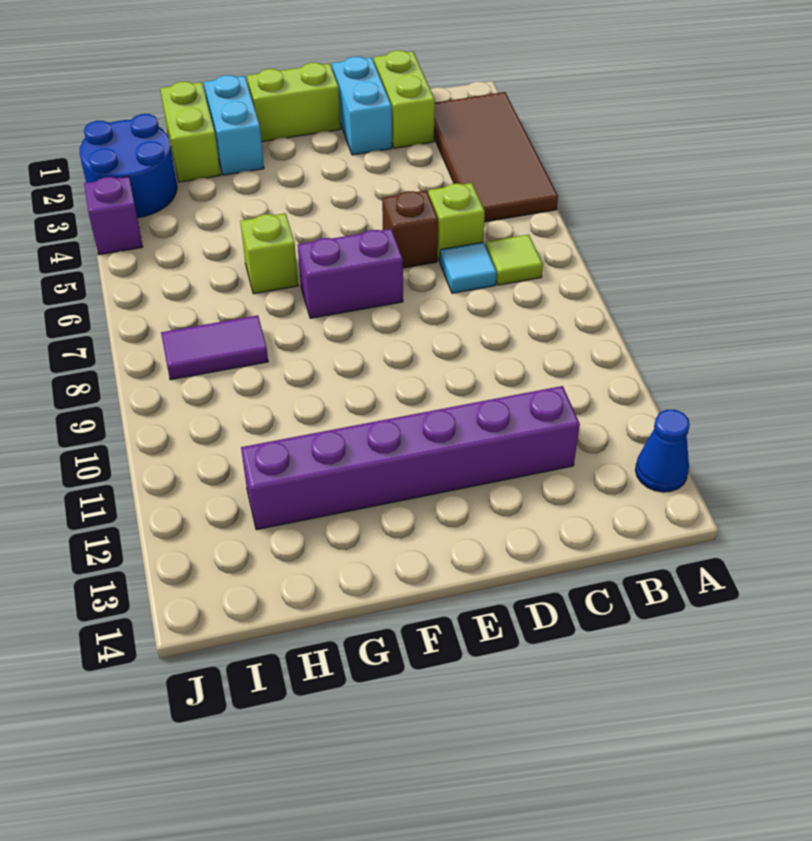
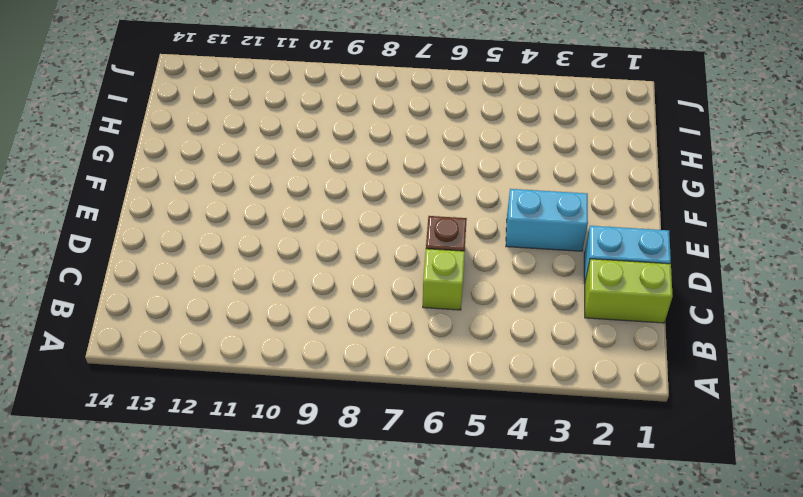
cyan 1x2 brick [506,189,588,251] -> cyan 1x2 brick moved to [204,75,264,175]
none -> brown 2x4 tile [434,92,558,222]
none -> blue 1x1 cone [635,410,690,492]
none -> lime 1x1 tile [486,235,543,285]

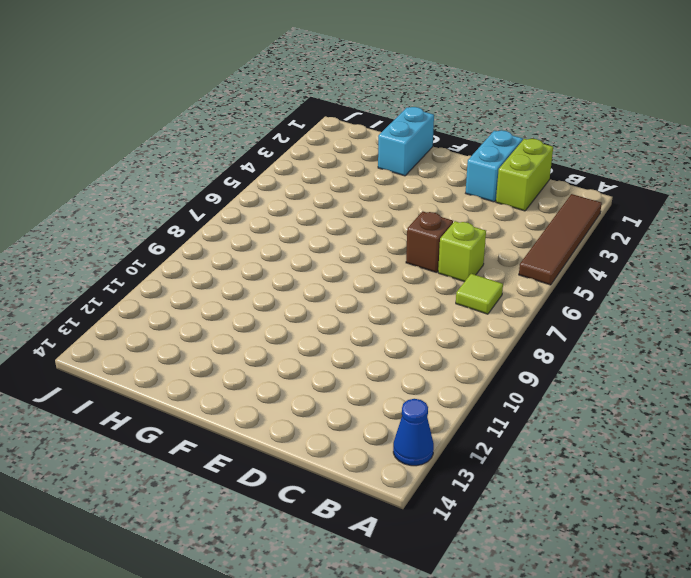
brown 1x4 tile [519,194,602,285] -> brown 2x4 tile [434,92,558,222]
none -> cyan 1x1 tile [440,242,497,293]
none -> purple 1x6 brick [241,386,580,530]
none -> lime 1x2 brick [247,63,341,142]

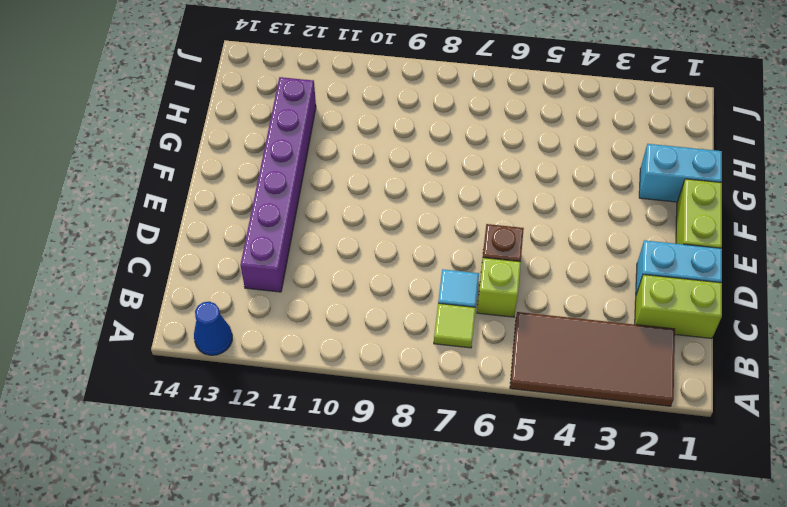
none -> purple 1x2 brick [298,229,403,318]
none -> lime 1x1 brick [240,213,298,294]
none -> lime 1x2 brick [160,82,220,182]

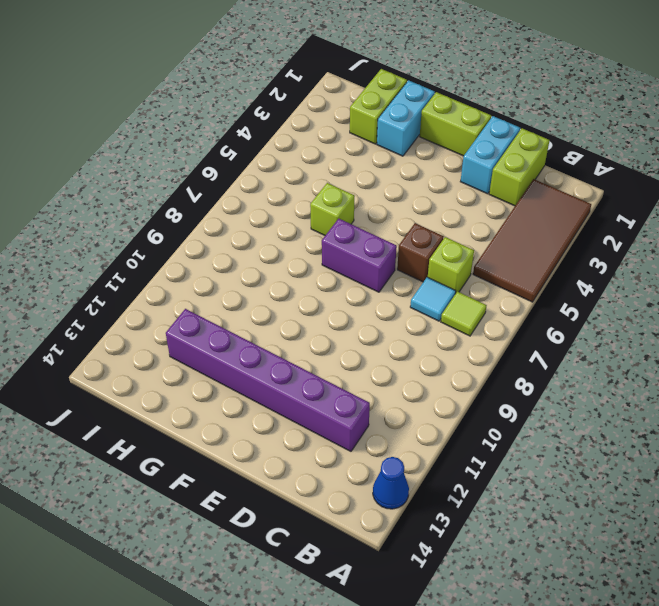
none -> purple 1x2 tile [161,315,268,380]
none -> blue 2x2 round brick [80,114,177,218]
none -> purple 1x1 brick [84,176,143,255]

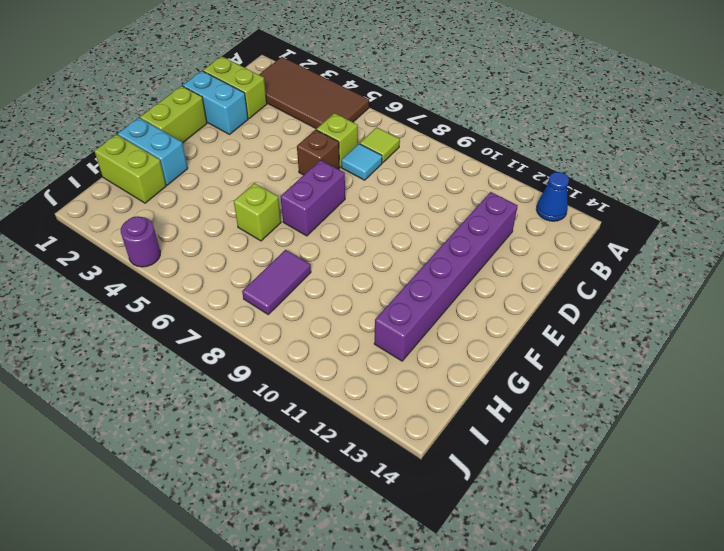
purple 1x1 round brick [121,216,160,267] -> purple 1x1 brick [84,176,143,255]
none -> blue 2x2 round brick [80,114,177,218]

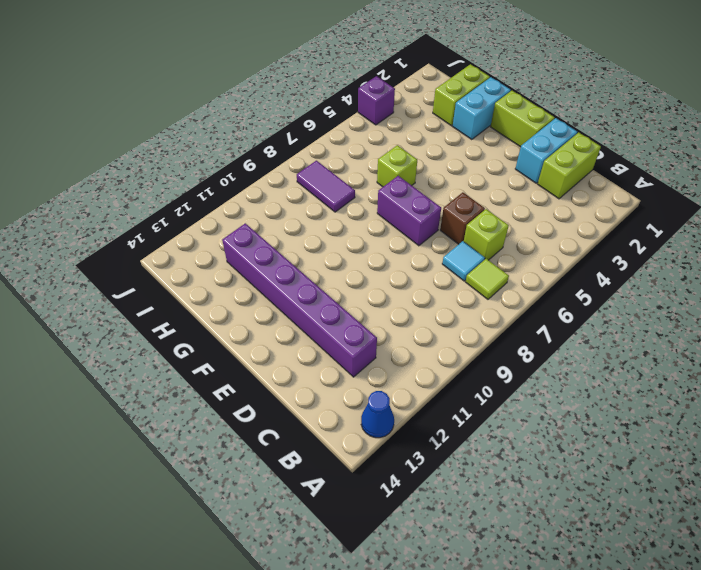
none -> brown 2x4 tile [434,92,558,222]
none -> blue 2x2 round brick [80,114,177,218]

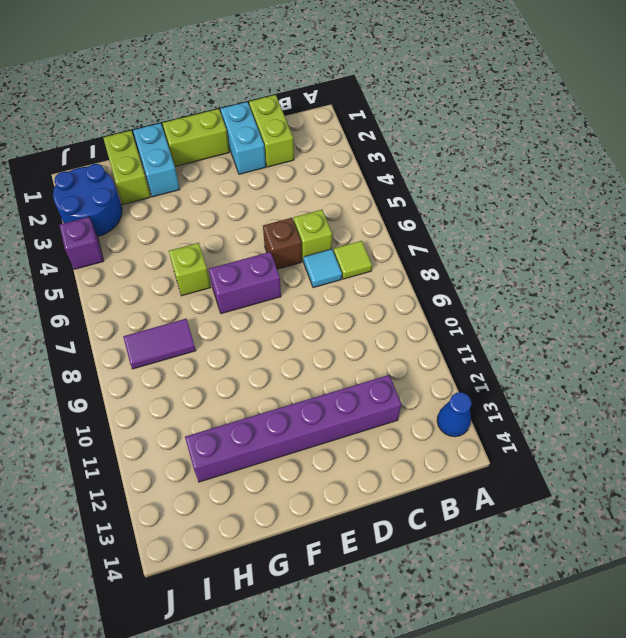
none -> brown 2x4 tile [434,92,558,222]

